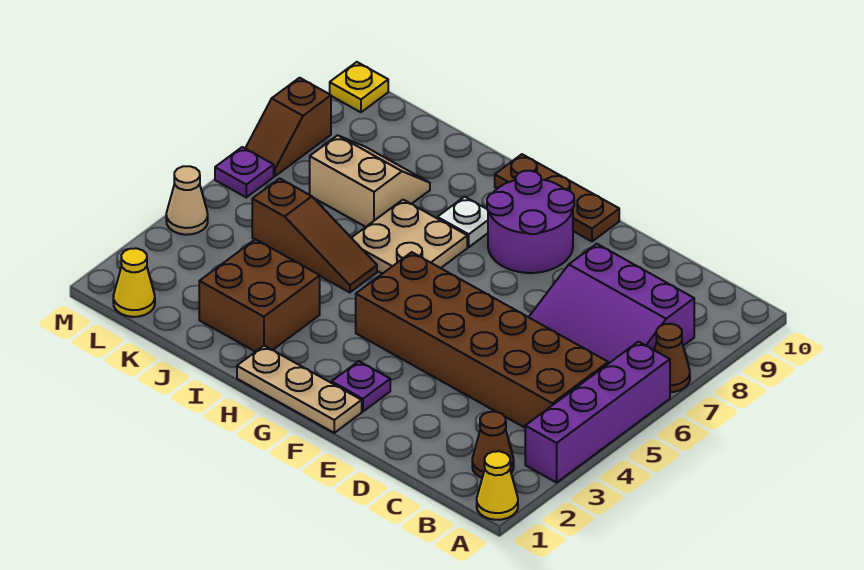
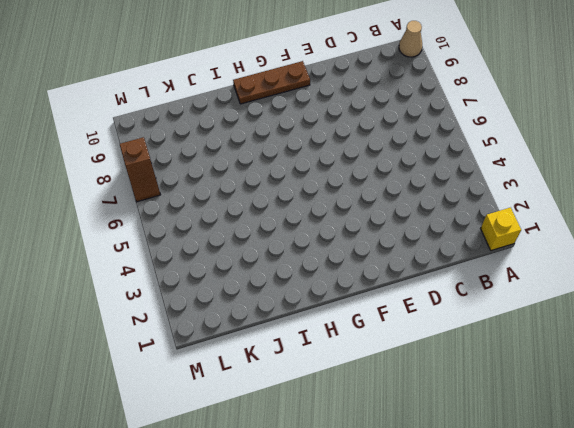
yellow 1x1 brick [481,208,521,250] -> yellow 1x1 cone [477,451,518,520]
tan 1x1 cone [399,21,422,57] -> tan 1x1 cone moved to [166,166,208,235]
none -> purple 1x4 brick [525,342,670,483]
none -> brown 1x1 cone [654,324,690,392]
none -> brown 1x1 cone [472,412,514,478]

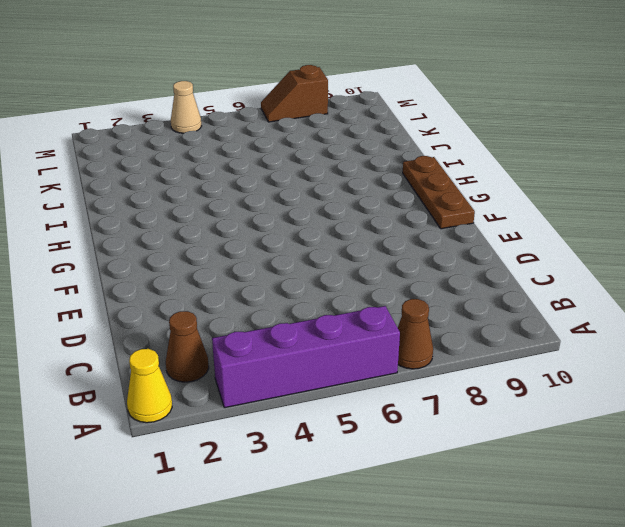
none -> brown 2x6 brick [356,252,608,428]
none -> purple 3x3 slope [529,244,694,364]
none -> tan 1x3 plate [237,346,362,433]

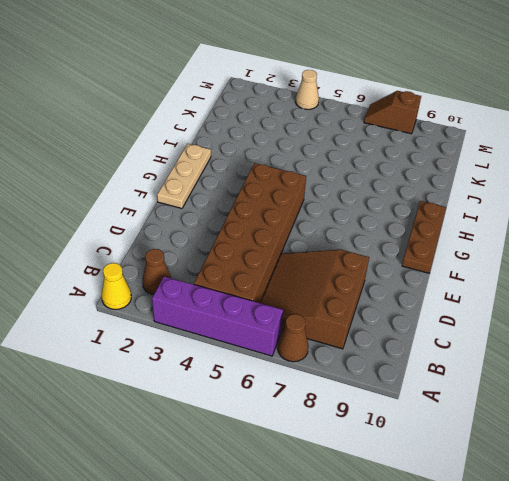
brown 3x3 slope [261,250,369,349] -> purple 3x3 slope [529,244,694,364]
none -> purple 1x1 plate [332,361,390,412]
none -> purple 2x2 round brick [487,171,574,273]
none -> tan 2x2 plate [352,200,467,274]

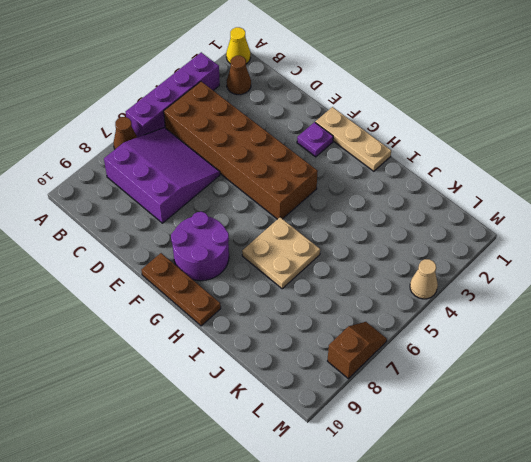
none -> white 1x1 plate [437,197,488,247]
none -> brown 2x2 brick [199,239,320,352]
none -> brown 1x3 slope [252,178,377,293]

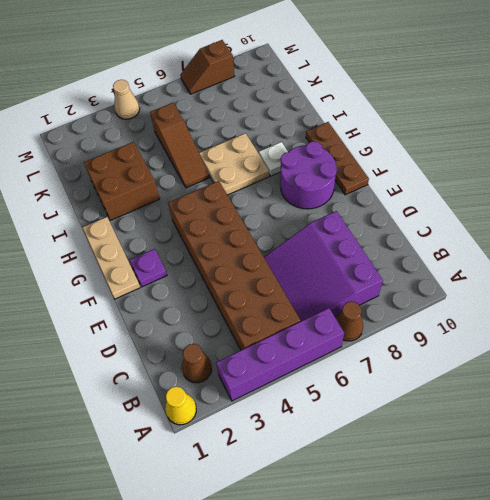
none -> tan 2x2 slope [310,135,430,227]
none -> yellow 1x1 cone [113,248,155,317]
none -> purple 1x1 plate [215,147,274,197]

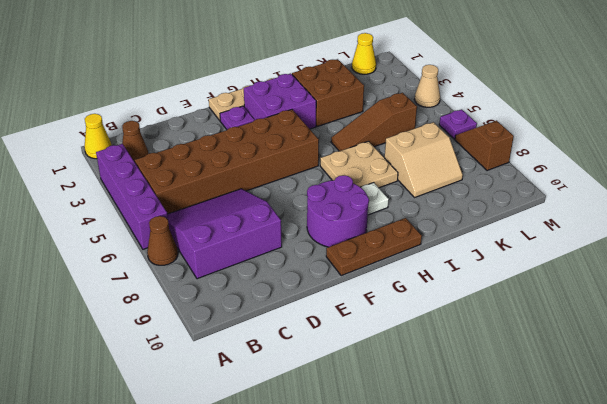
purple 2x2 brick [244,73,316,129] -> none
none -> yellow 1x1 plate [330,62,388,112]

